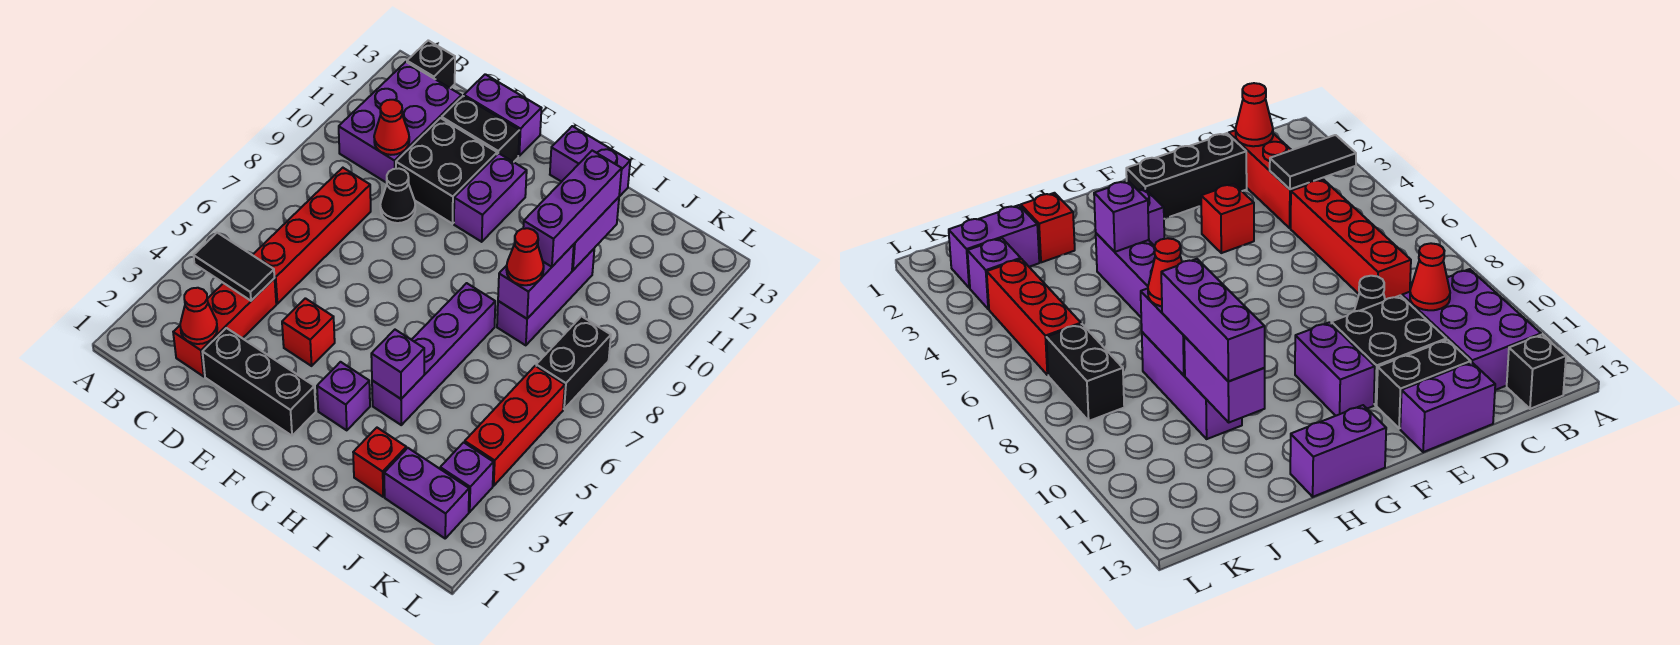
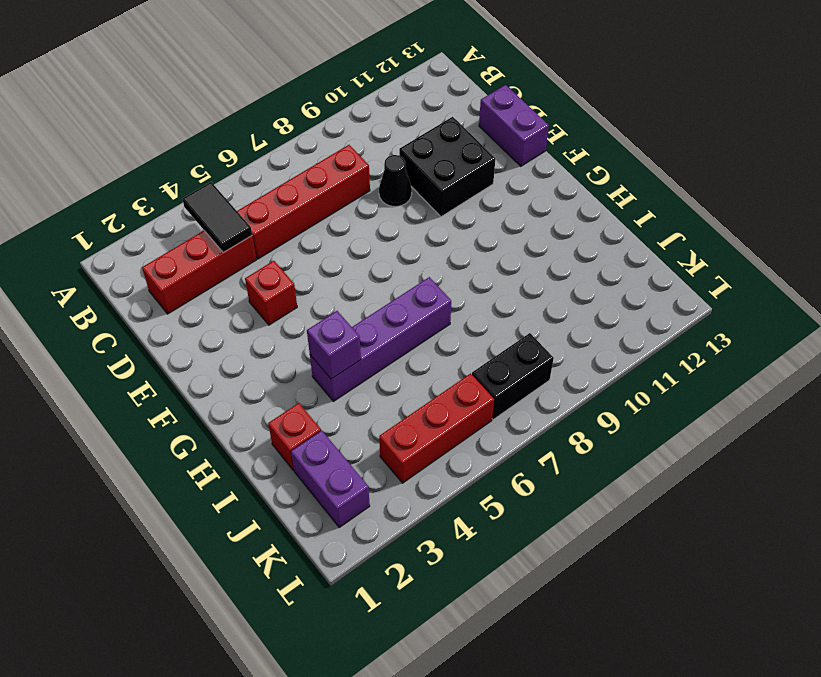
none -> purple 2x3 brick [339,62,461,183]
none -> black 1x1 brick [407,40,455,88]
none -> black 1x3 brick [203,328,316,436]

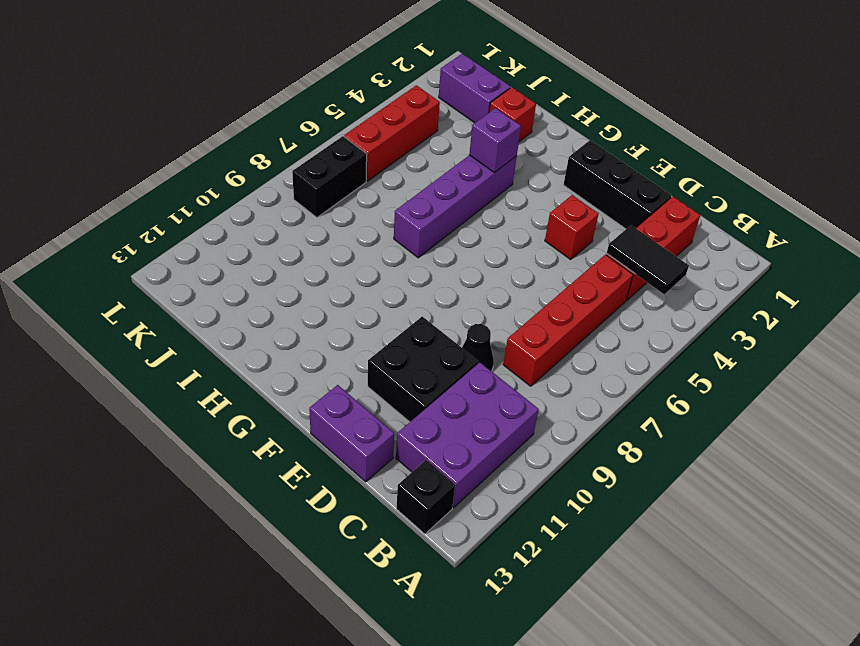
none -> black 1x2 brick [442,96,519,162]
none -> purple 1x2 brick [454,153,527,242]
none -> purple 1x1 brick [317,362,370,430]

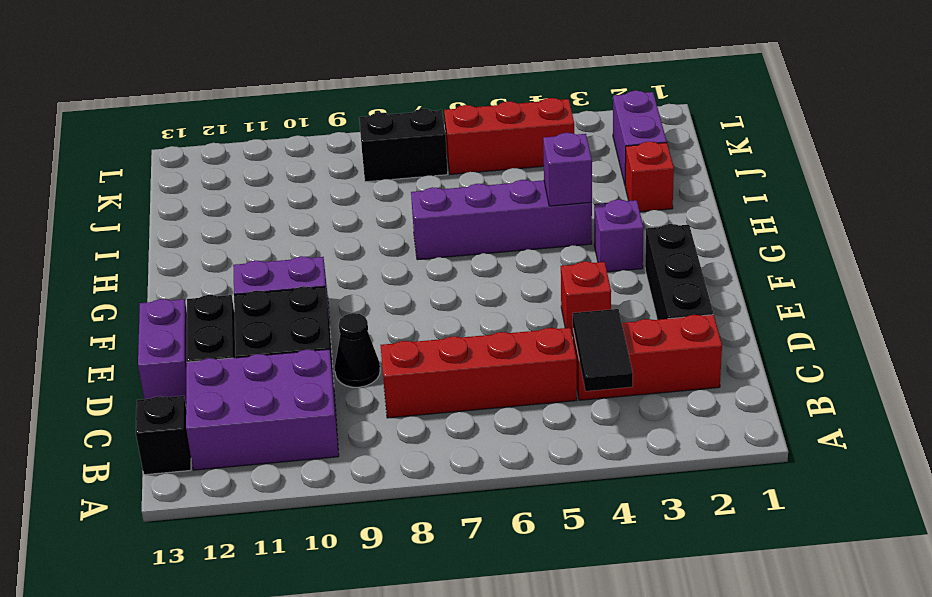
none -> purple 1x2 brick [550,126,630,197]
none -> purple 1x3 brick [497,249,594,345]
none -> purple 1x1 brick [440,442,494,512]

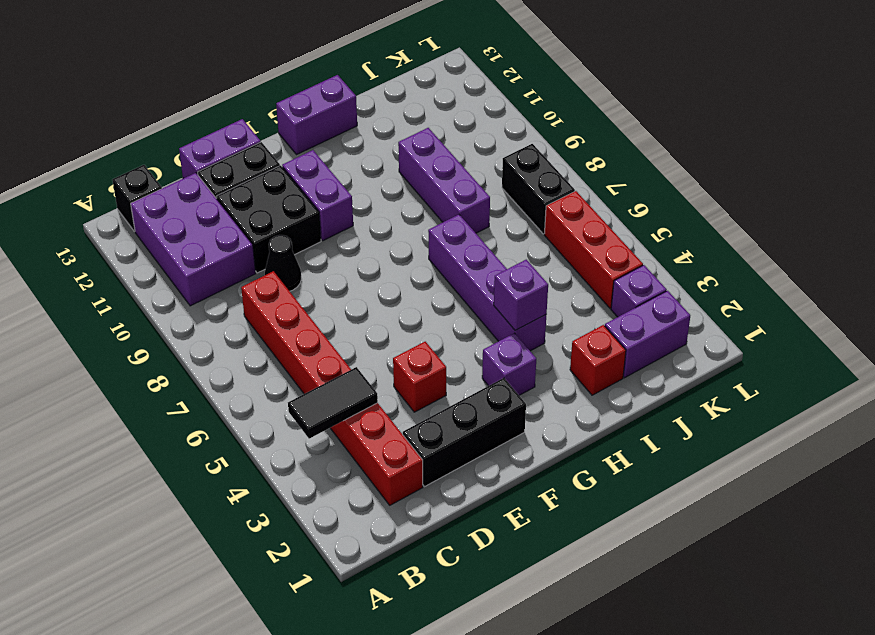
none -> red 1x1 cone [180,288,217,344]
none -> red 1x1 cone [374,100,409,155]
none -> purple 1x2 brick [498,245,574,319]

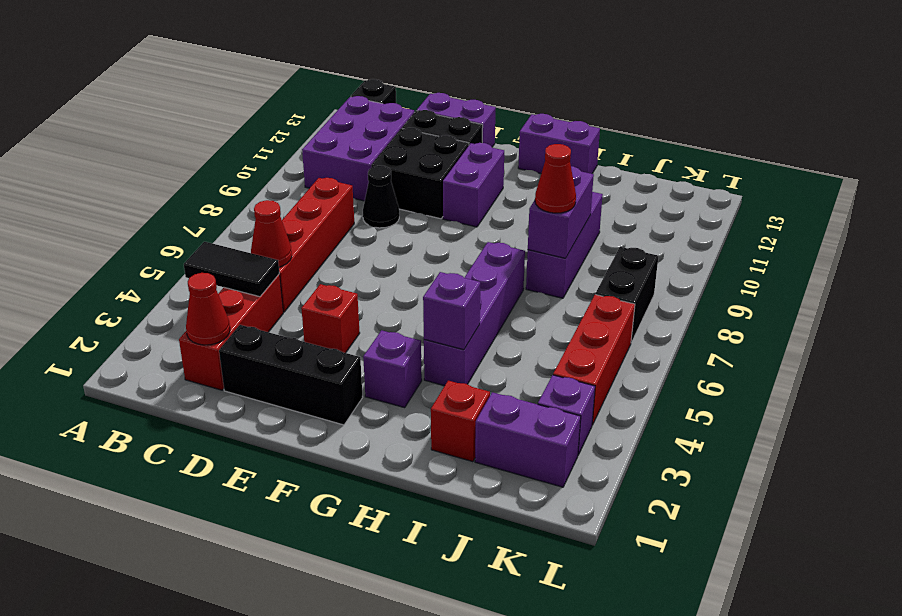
red 1x1 cone [251,200,292,267] -> red 1x1 cone moved to [374,100,409,155]
none -> purple 1x2 brick [572,197,619,270]
none -> purple 1x3 brick [523,151,622,267]

